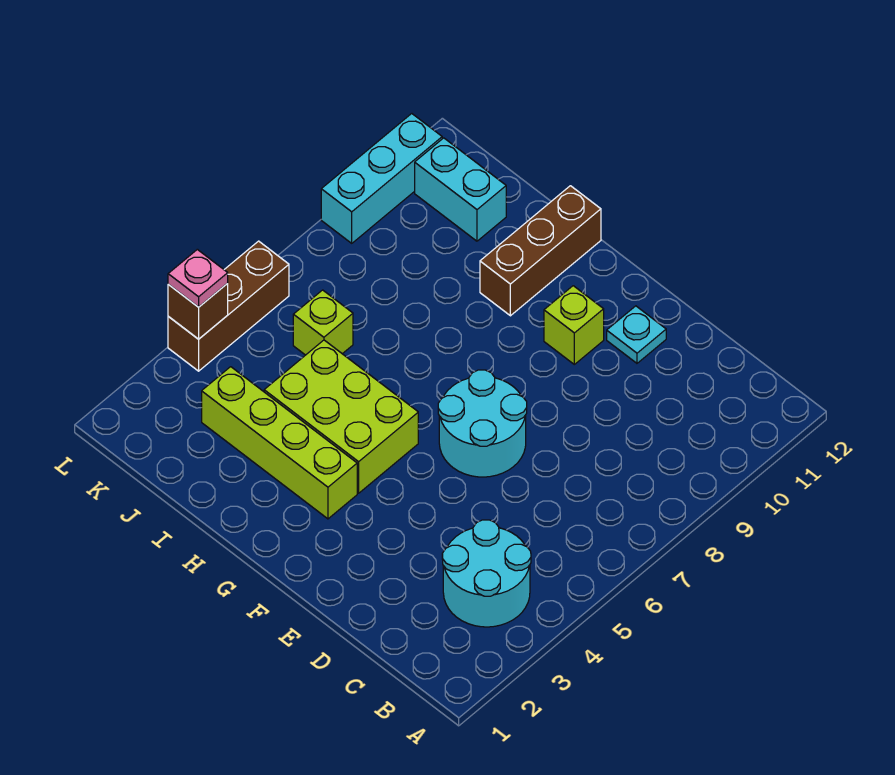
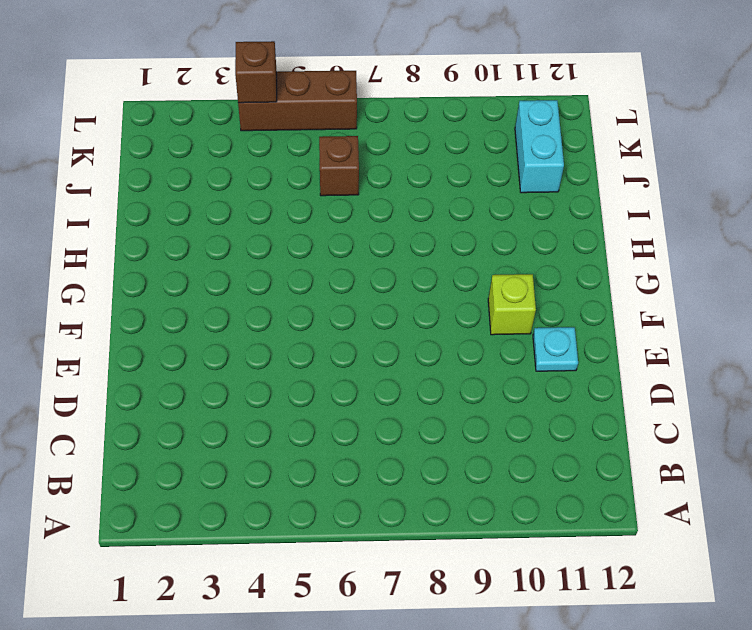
brown 1x1 brick [319,136,359,196] -> lime 1x1 brick [293,290,353,355]
none -> cyan 2x2 round brick [442,520,531,627]
none -> cyan 2x2 round brick [438,370,527,477]
none -> lime 1x4 brick [202,367,357,519]

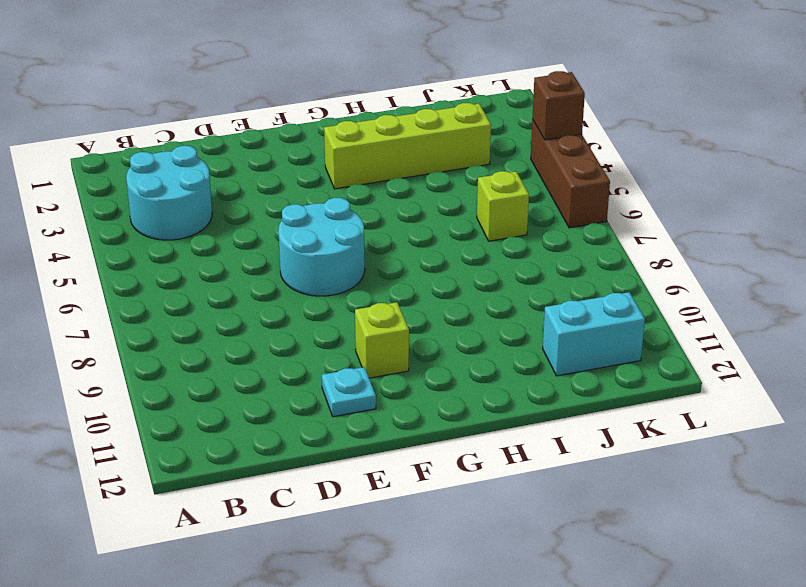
none -> lime 2x3 brick [264,340,418,493]
none -> brown 1x3 brick [480,186,601,316]
none -> cyan 1x3 brick [321,114,442,243]

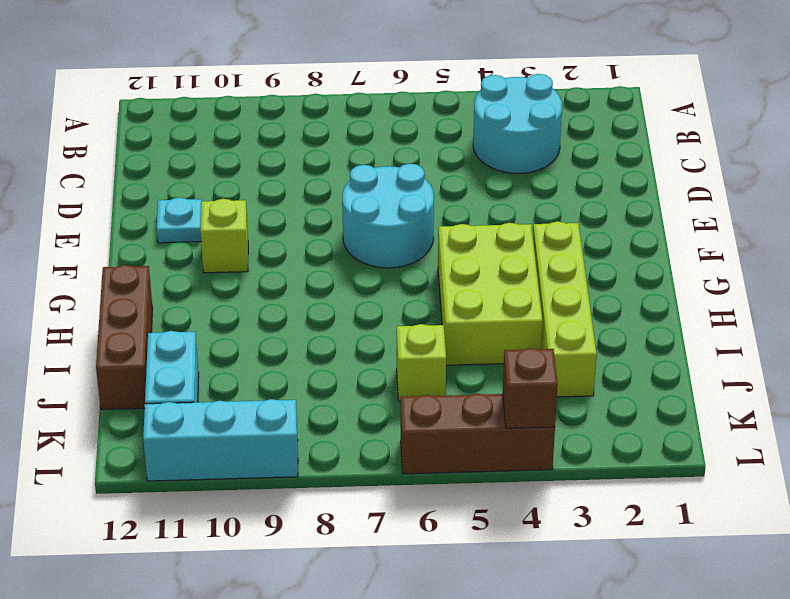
brown 1x3 brick [96,265,153,409] -> brown 1x3 brick turned to [480,186,601,316]
none -> pink 1x1 plate [168,249,228,307]

